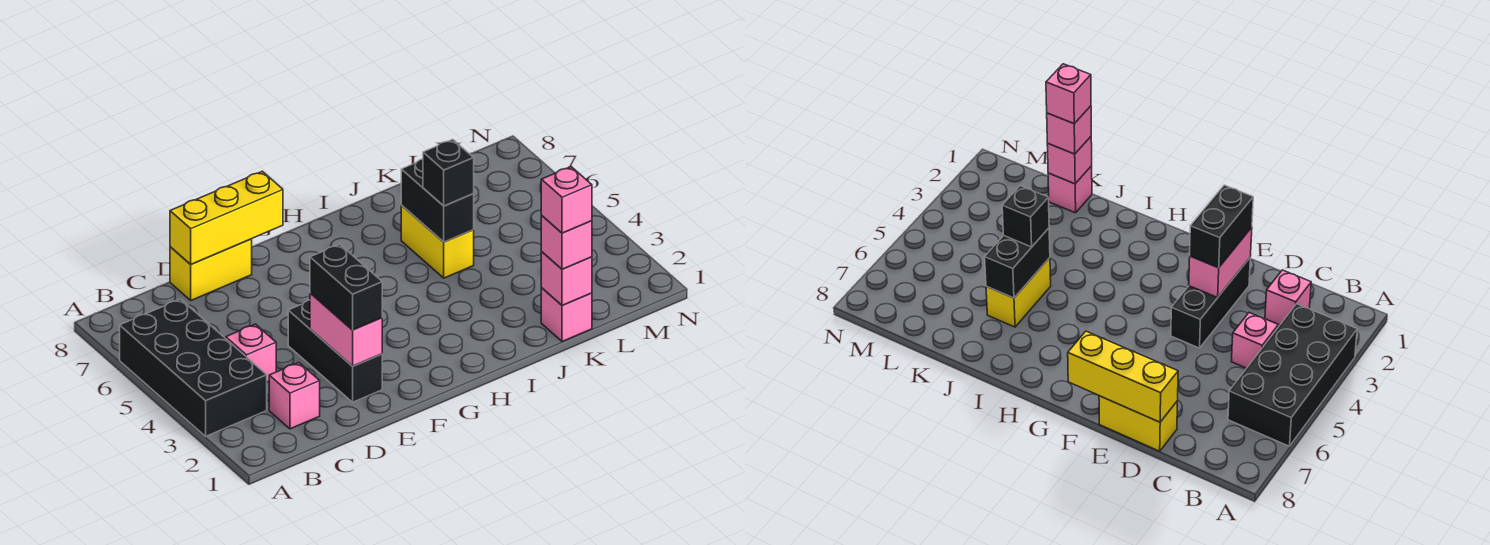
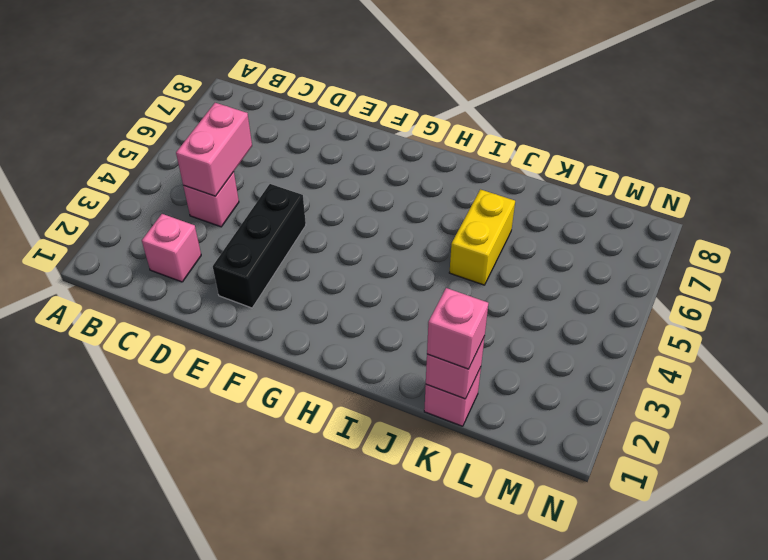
pink 1x2 brick [176,103,252,196] -> pink 1x2 brick moved to [310,293,382,366]
none -> black 2x4 brick [120,299,267,436]
none -> yellow 1x2 brick [170,239,252,300]
none -> yellow 1x3 brick [170,171,283,264]

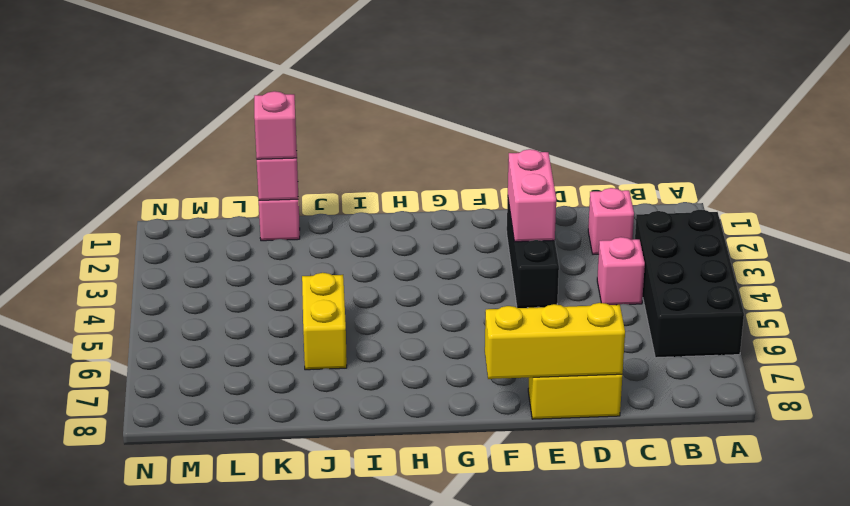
none -> black 1x2 brick [401,159,474,242]
none -> black 1x2 brick [310,244,382,330]
none -> black 1x1 brick [423,139,474,206]

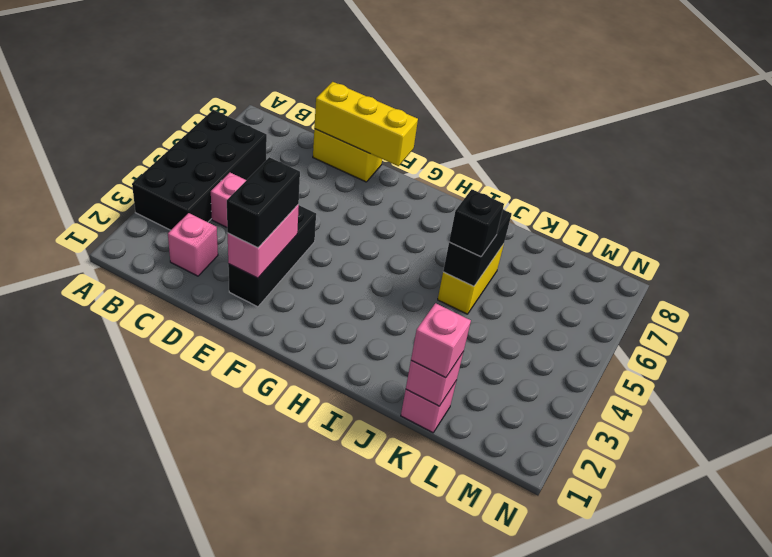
none -> pink 1x1 brick [541,167,592,233]

